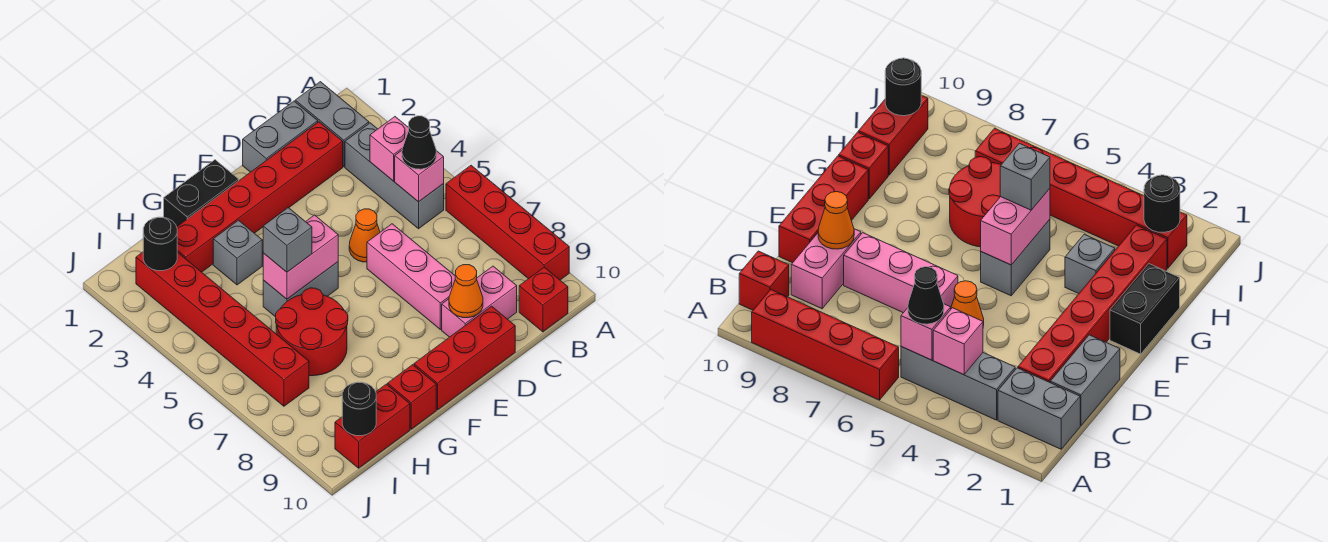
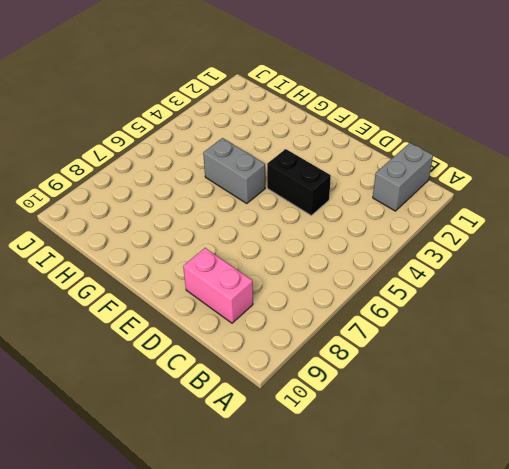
black 1x2 brick [267,149,331,215] -> black 1x2 brick moved to [164,160,239,227]
none -> red 1x4 brick [446,165,569,280]
none -> grey 1x3 brick [345,123,444,229]
none -> red 1x1 brick [519,267,568,332]

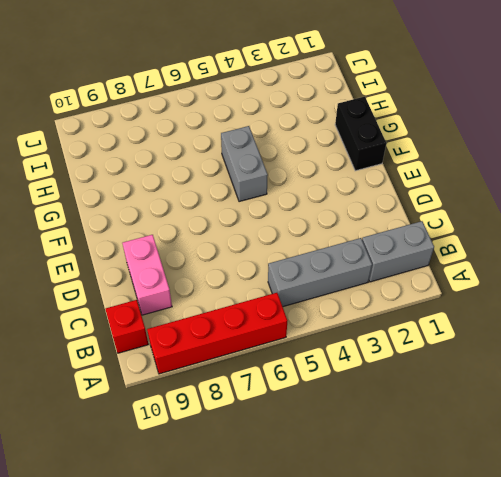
none -> grey 1x2 brick [243,101,318,172]
none -> red 1x6 brick [177,122,343,272]
none -> orange 1x1 cone [349,209,380,262]

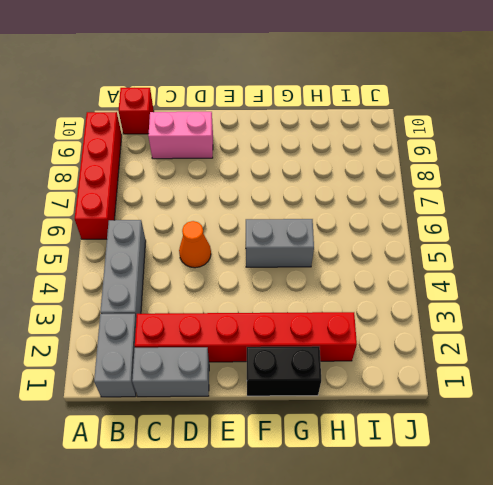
none -> pink 1x3 brick [367,224,455,330]
none -> red 1x3 brick [414,306,515,410]
none -> grey 1x1 brick [213,220,262,285]

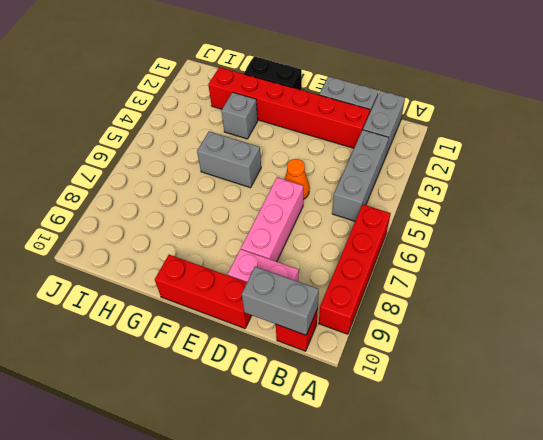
grey 1x2 brick [242,267,319,335] -> none
none -> red 2x2 round brick [276,288,348,376]
none -> red 1x1 brick [388,365,436,429]
none -> red 1x2 brick [335,384,410,468]

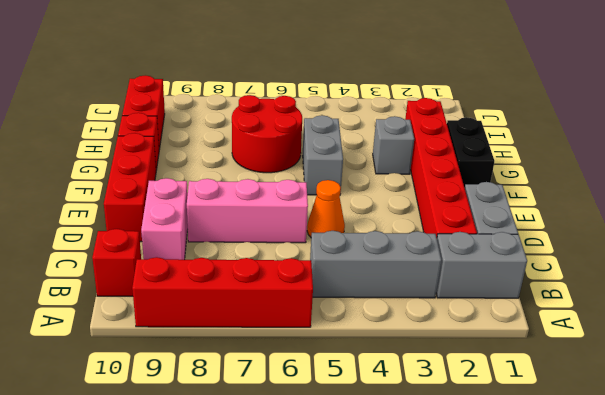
none -> red 1x6 brick [136,252,309,406]
none -> pink 1x1 brick [370,117,409,181]
none -> pink 1x1 brick [395,151,444,202]

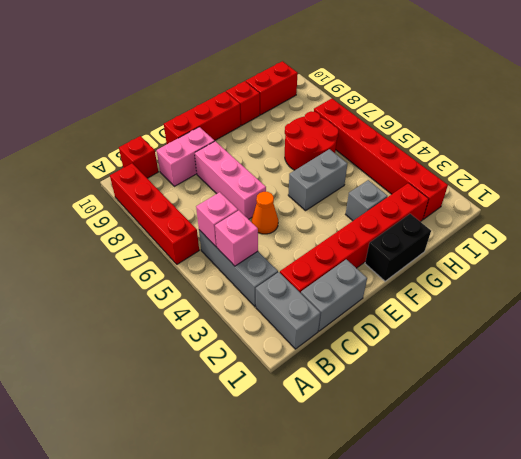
none -> orange 1x1 cone [449,265,483,318]
none -> pink 1x2 brick [263,215,338,299]
none -> black 1x1 round brick [143,217,177,271]

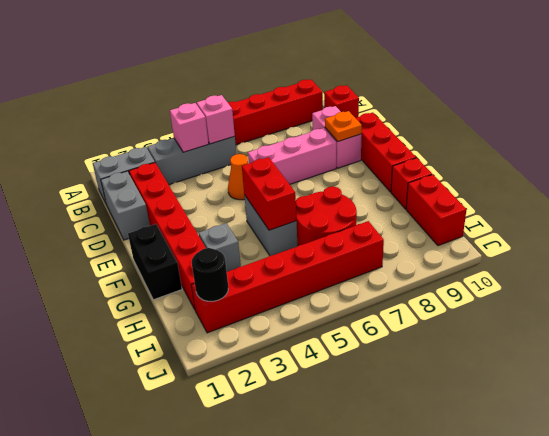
orange 1x1 plate [325,111,362,142] -> orange 1x1 cone [449,265,483,318]
red 1x2 brick [242,157,296,230] -> pink 1x2 brick [263,215,338,299]
none -> black 1x1 round brick [342,382,376,436]
none -> black 1x1 cone [402,116,436,169]
none -> grey 1x1 brick [263,208,312,272]

